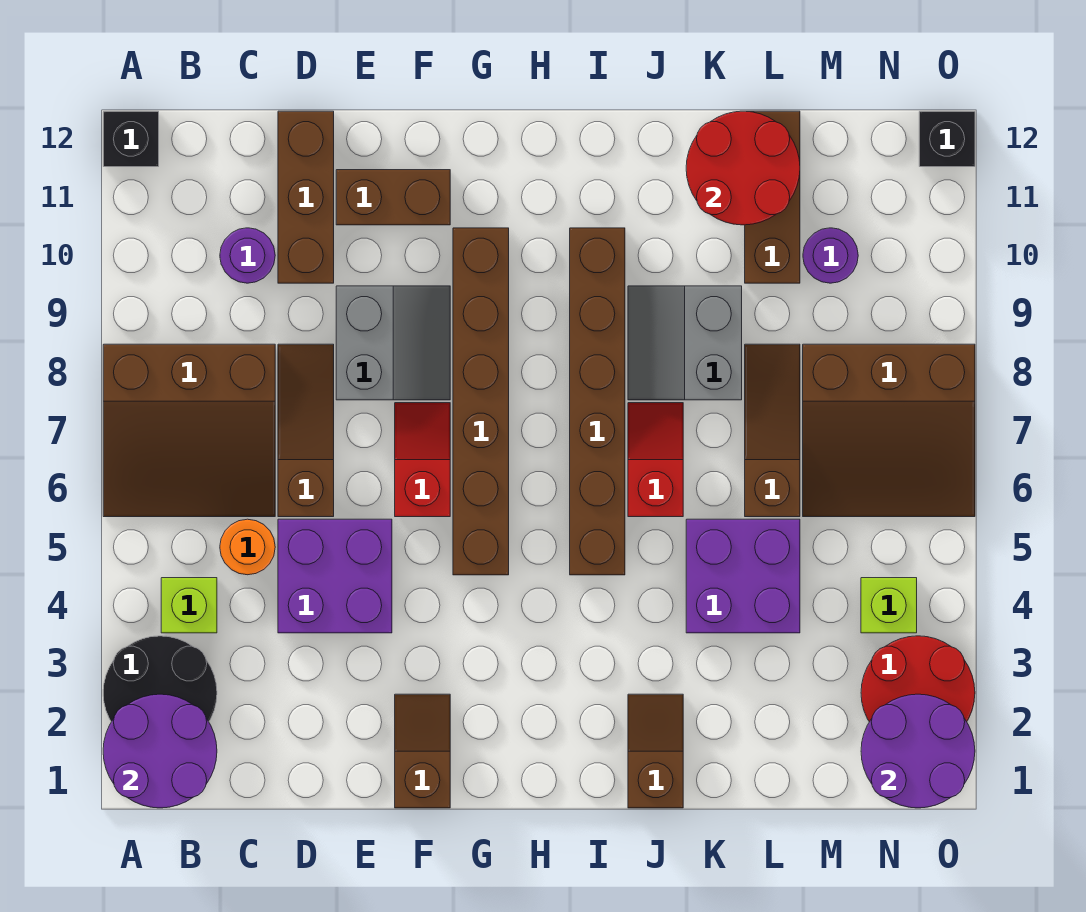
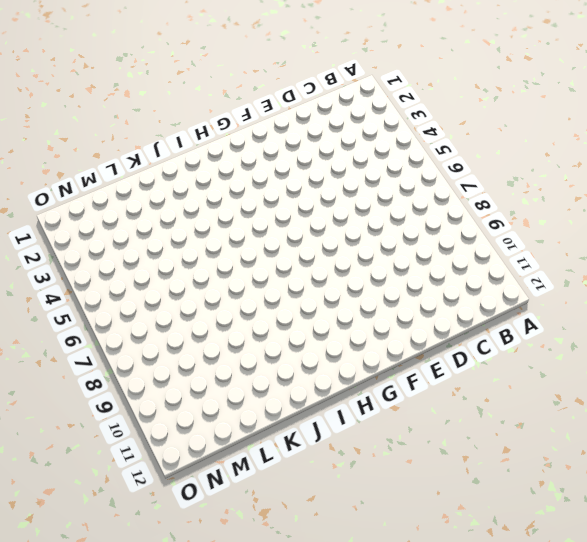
none -> black 2x2 round brick [103,636,217,722]
none -> brown 3x3 slope [103,344,275,517]
none -> black 1x1 brick [103,111,159,167]

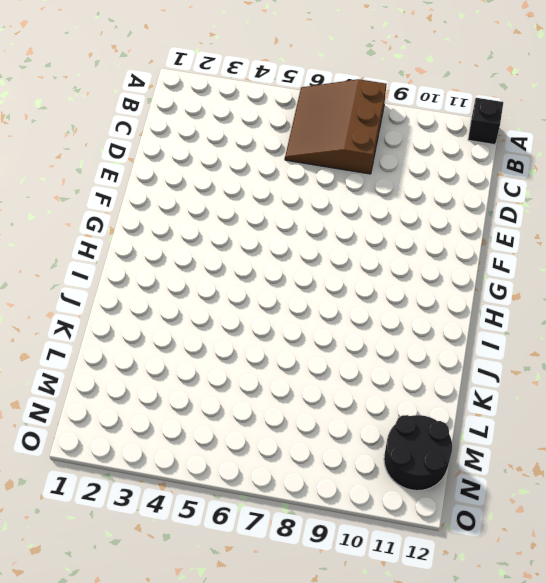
black 2x2 round brick [384,415,452,491] -> black 2x2 round brick moved to [103,636,217,722]
none -> lime 1x1 brick [161,578,217,633]
none -> orange 1x1 round brick [220,519,275,575]
none -> purple 1x1 round brick [220,228,275,283]

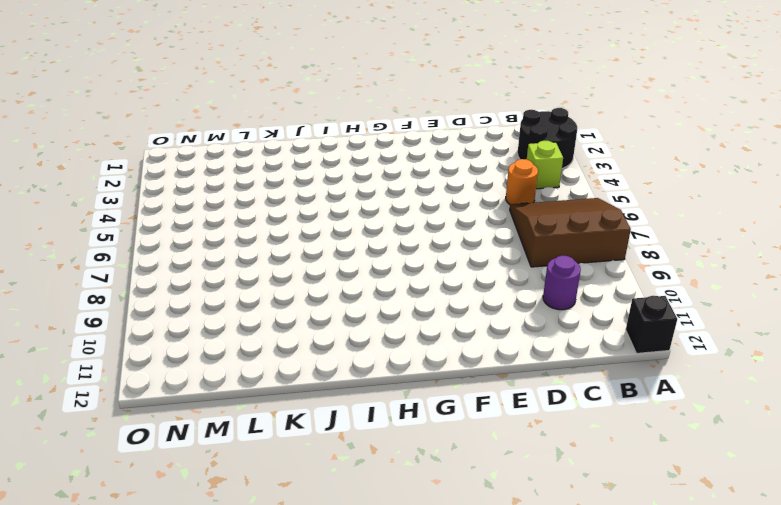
none -> purple 2x2 brick [278,519,392,633]
none -> brown 1x3 slope [278,344,334,517]
none -> brown 1x3 brick [278,111,334,283]

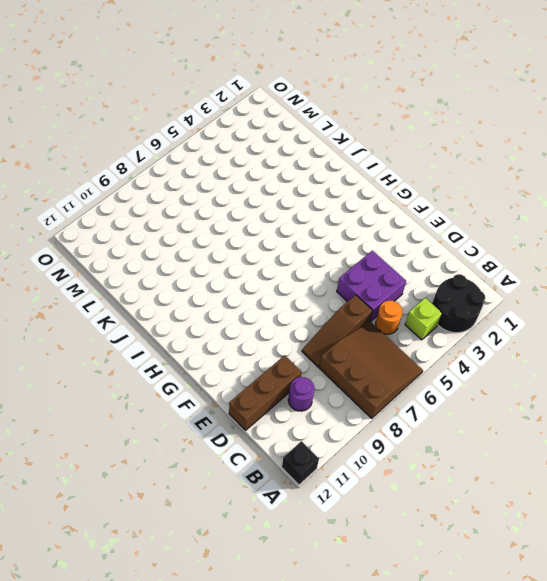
none -> grey 2x2 slope [336,286,450,400]
none -> brown 1x2 brick [336,170,450,225]
none -> brown 1x2 slope [395,694,450,808]

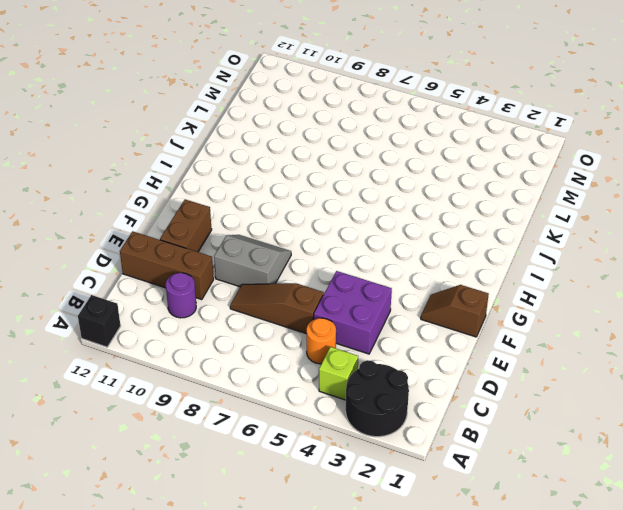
none -> brown 3x3 slope [103,344,275,517]
none -> red 1x2 slope [395,403,450,517]
none -> brown 1x6 brick [453,228,509,575]

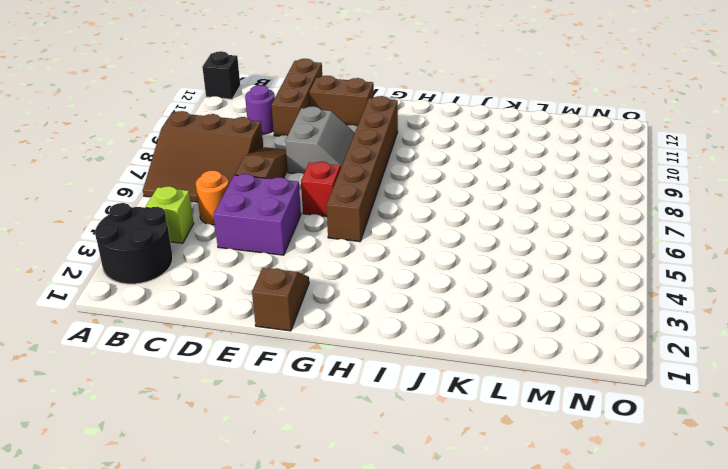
none -> brown 1x6 brick [570,228,625,575]
none -> brown 1x2 slope [628,694,683,808]
none -> red 1x2 slope [628,403,683,517]

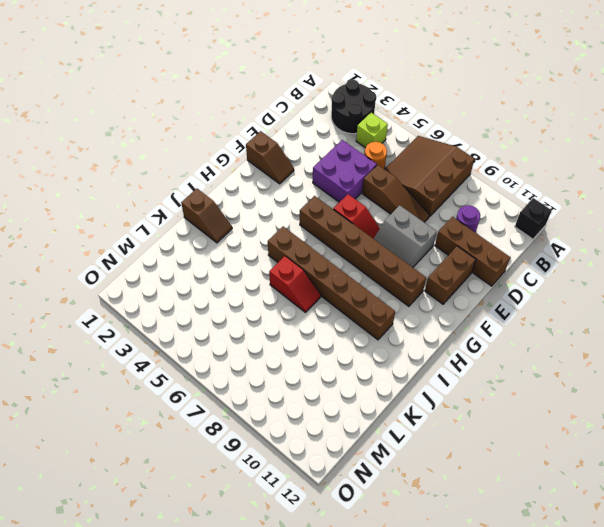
none -> grey 2x2 slope [628,286,742,400]
none -> purple 2x2 brick [686,519,800,633]
none -> brown 1x3 slope [745,344,800,517]

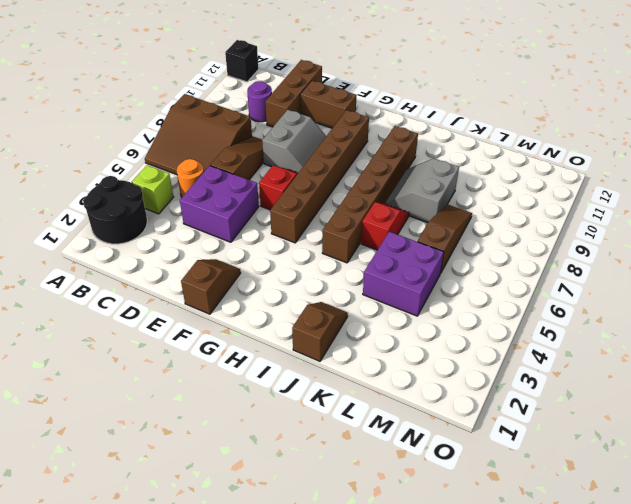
none -> brown 1x3 brick [745,111,800,283]
none -> brown 3x3 slope [803,344,975,517]
none -> purple 1x1 round brick [803,228,858,283]

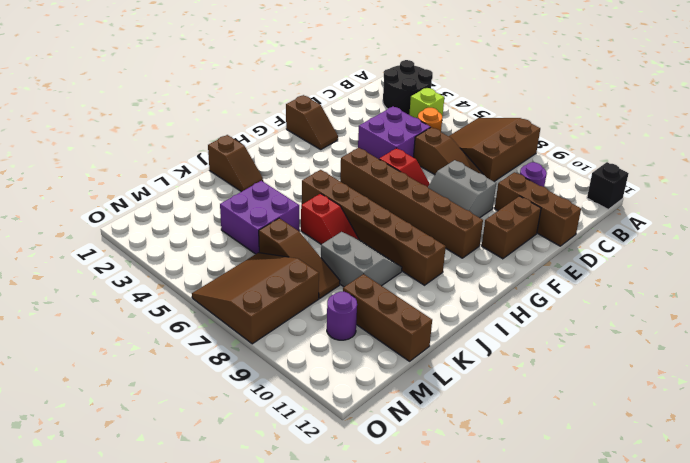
none -> red 2x2 round brick [861,636,975,722]
none -> lime 1x1 brick [861,578,917,633]
none -> black 1x1 brick [919,111,975,167]

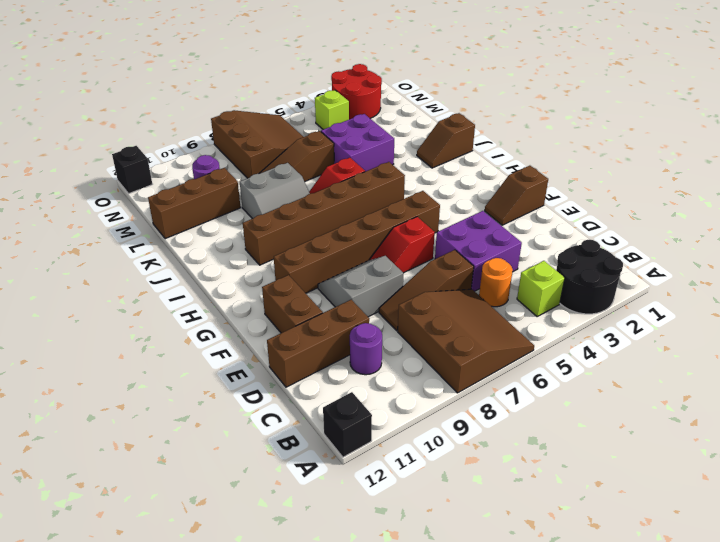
none -> purple 2x2 round brick [103,694,217,808]
none -> red 2x2 round brick [686,111,800,225]
none -> purple 2x2 round brick [861,694,975,808]

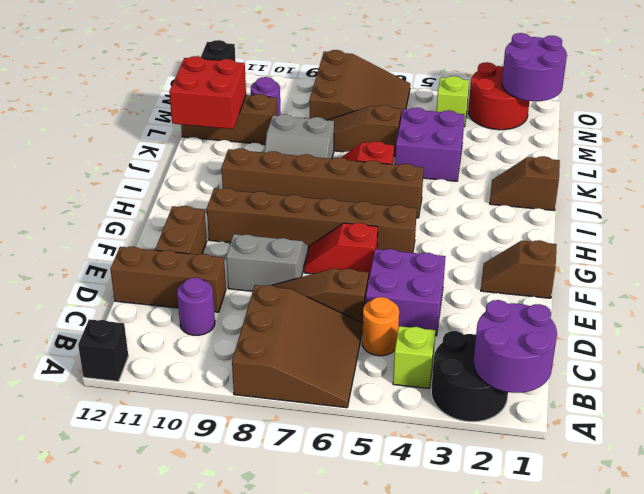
red 2x2 brick [169,56,246,129] -> red 2x2 round brick [686,111,800,225]

